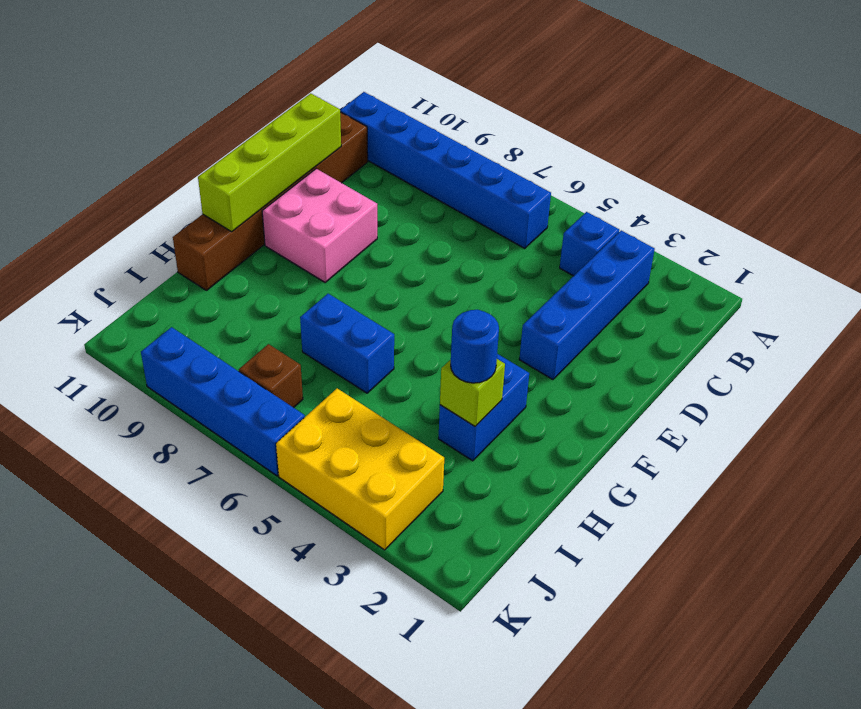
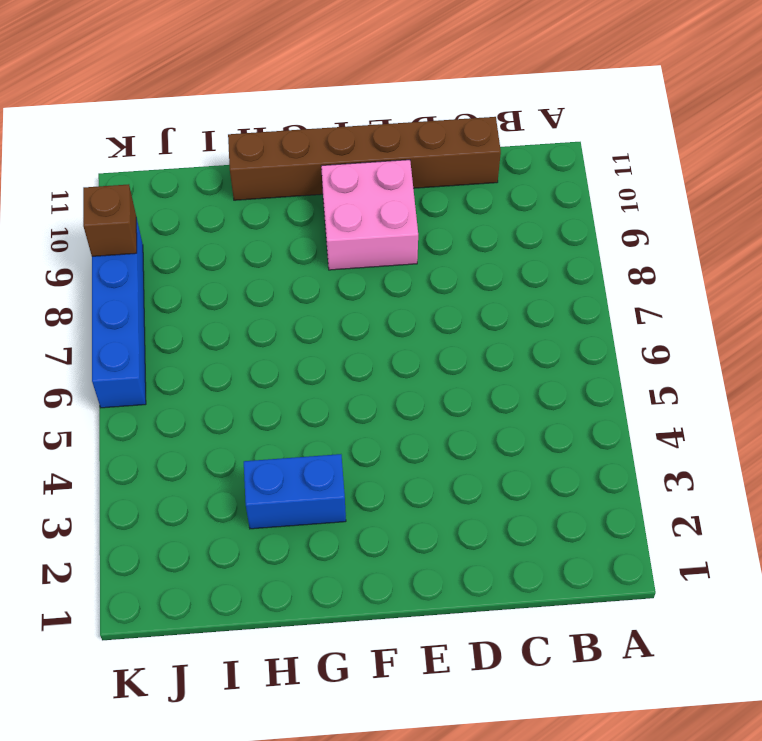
brown 1x1 brick [83,184,137,256] -> brown 1x1 brick moved to [239,344,303,408]
none -> blue 1x4 brick [519,231,655,380]
none -> blue 1x1 brick [560,212,619,276]
none -> blue 1x6 brick [340,92,551,248]

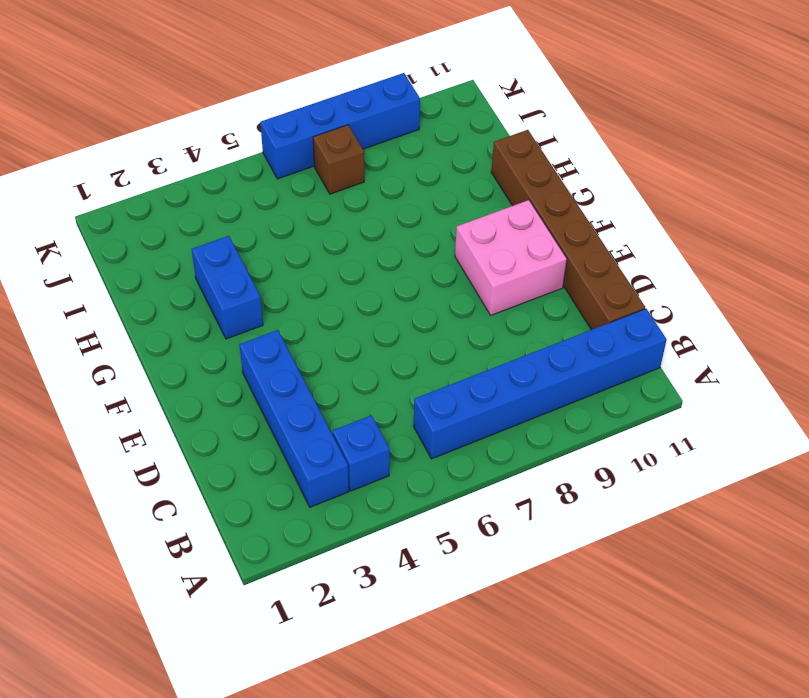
none -> blue 1x2 brick [300,294,394,393]
none -> yellow 2x3 brick [276,388,444,550]
none -> lime 1x4 brick [198,94,341,232]

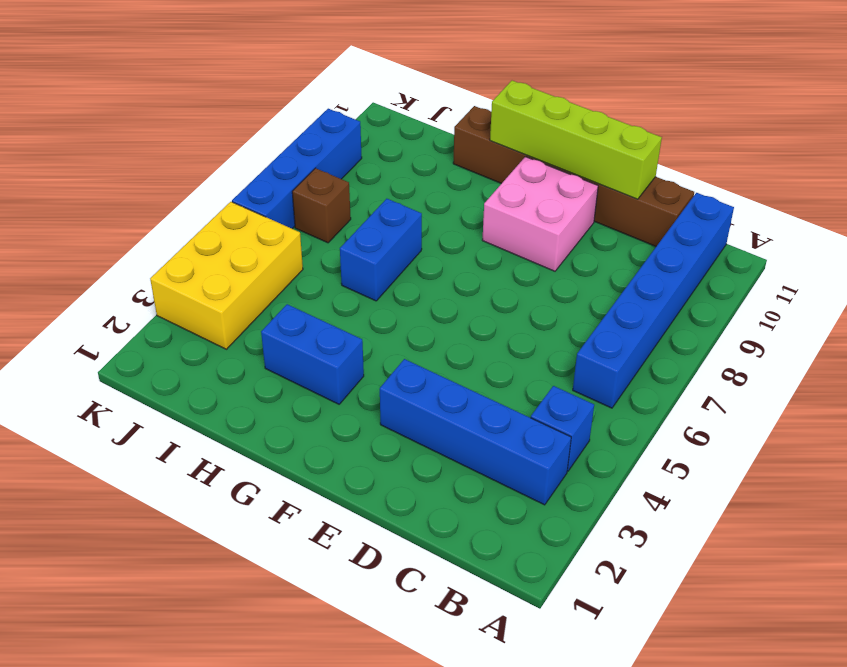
none -> lime 1x1 brick [440,359,505,426]
none -> blue 1x1 round brick [451,310,499,383]

